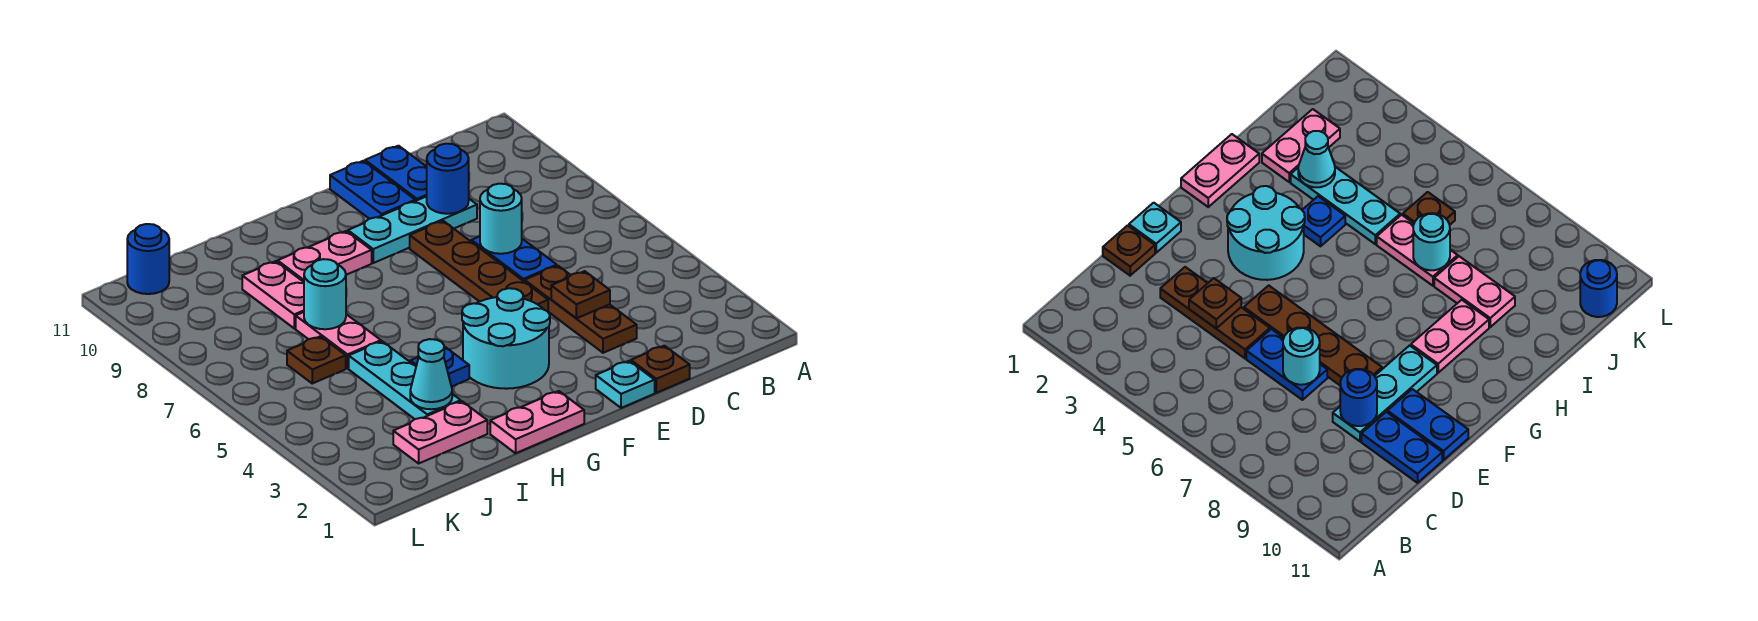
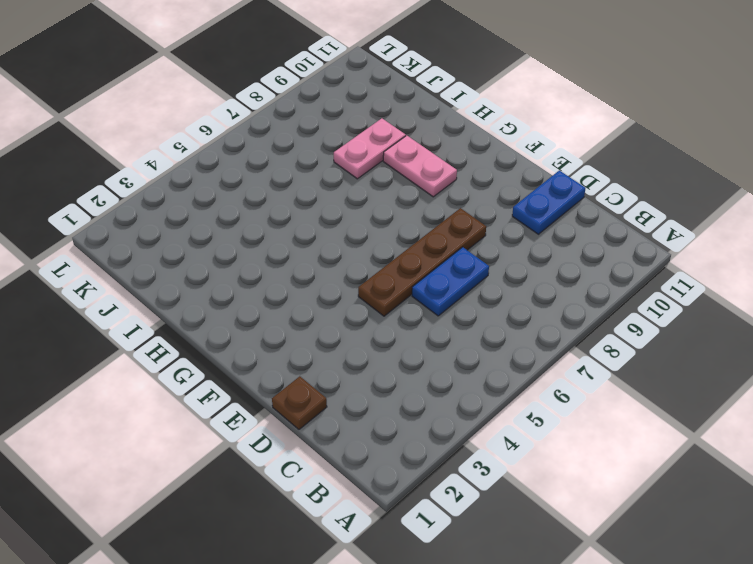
none -> brown 1x3 plate [525,266,637,353]
none -> cyan 1x3 plate [348,196,477,263]
none -> cyan 1x1 plate [596,361,655,408]

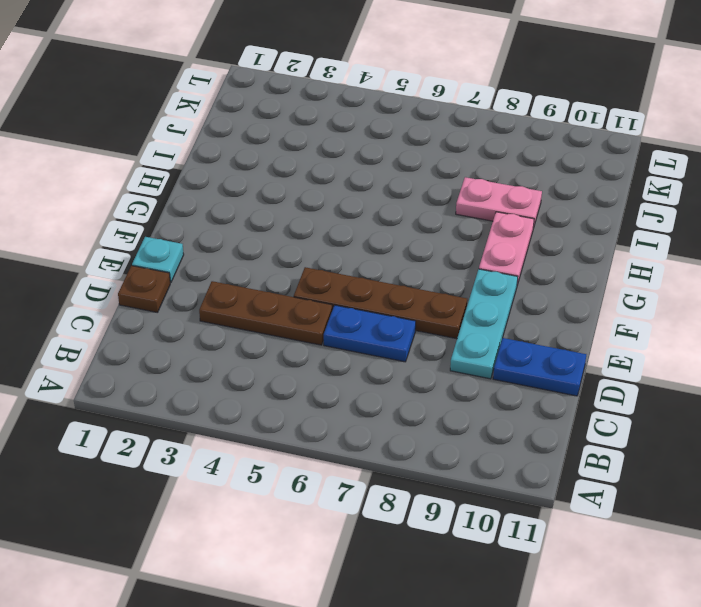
none -> blue 1x2 plate [330,161,415,219]
none -> cyan 2x2 round brick [462,288,550,389]
none -> pink 1x2 plate [490,391,584,453]

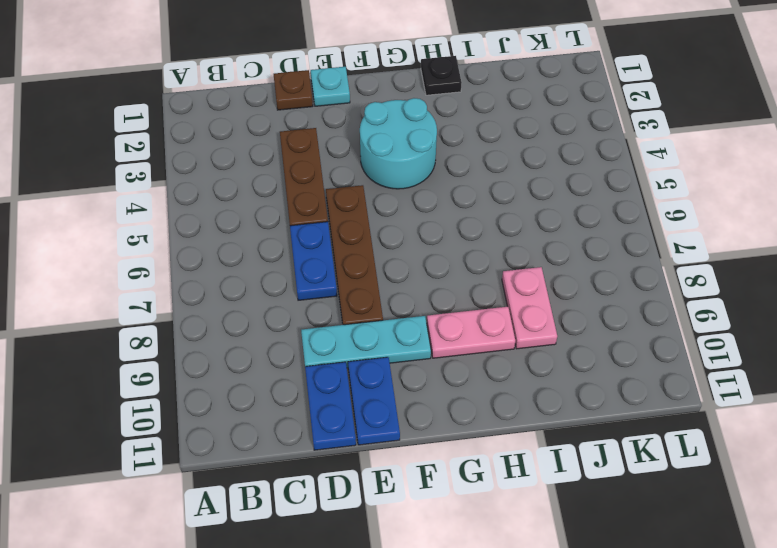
black 1x1 plate [421,56,462,95] -> pink 1x2 plate [490,391,584,453]
none -> blue 1x1 plate [410,346,469,387]
none -> pink 1x2 plate [393,401,487,463]
none -> cyan 1x3 plate [349,341,461,419]

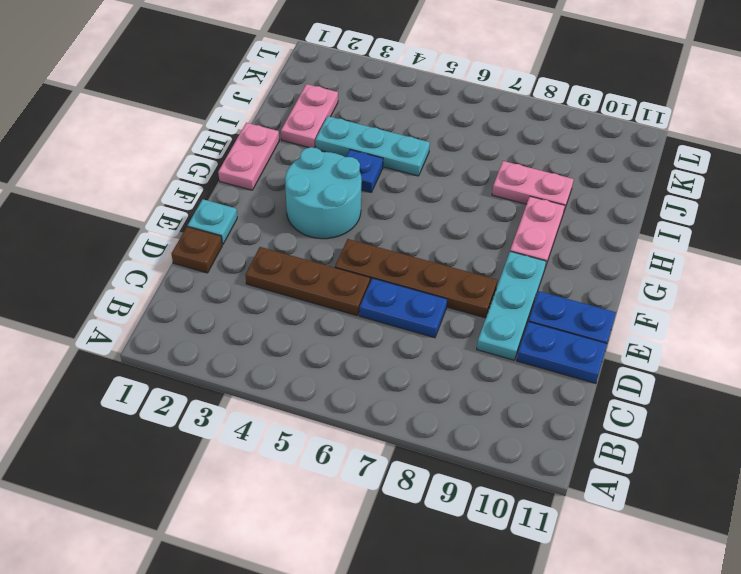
none -> pink 1x2 plate [296,312,381,368]
none -> brown 1x1 plate [287,336,346,383]
none -> blue 1x1 round brick [127,224,169,294]

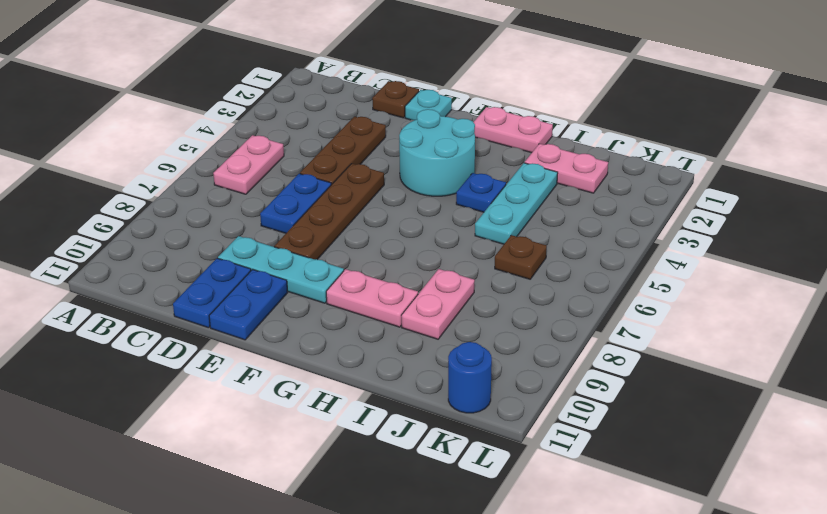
pink 1x2 plate [213,135,284,194] -> pink 1x2 plate moved to [296,312,381,368]
none -> brown 1x1 plate [551,271,610,318]
none -> cyan 1x1 round brick [480,184,522,254]
none -> blue 1x1 round brick [427,144,469,214]

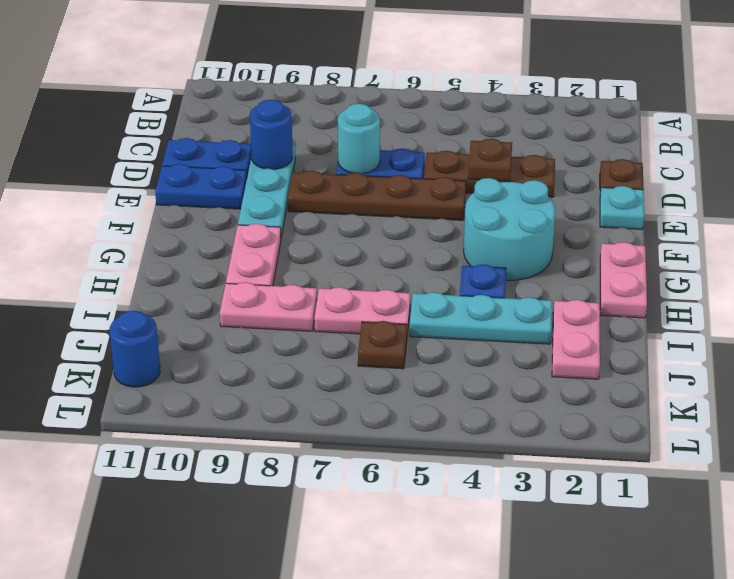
none -> cyan 1x1 cone [410,339,452,409]
none -> cyan 1x1 round brick [304,259,346,329]

